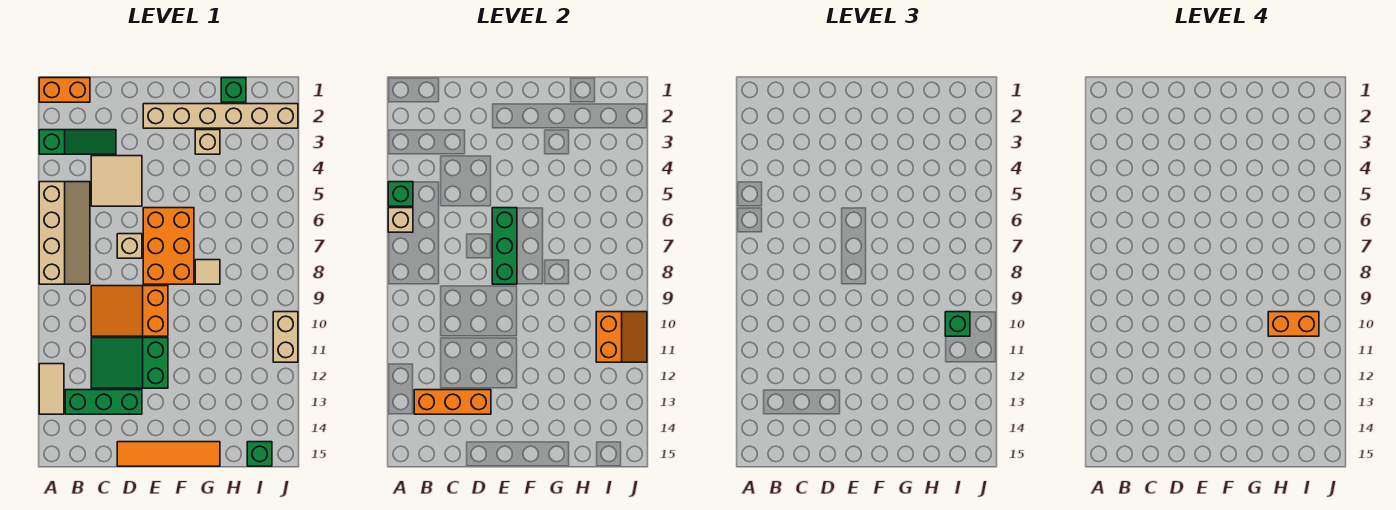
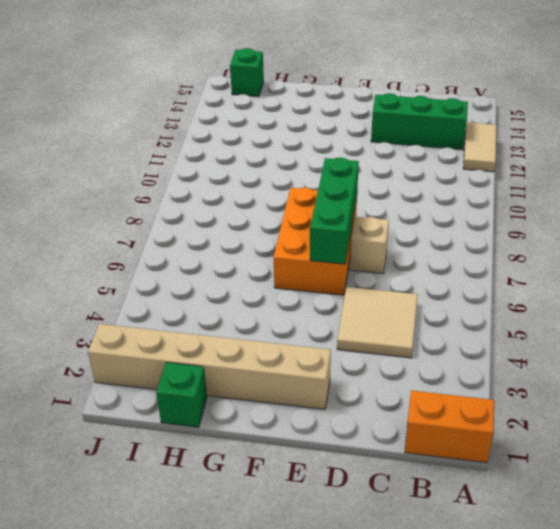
none -> green 1x3 slope [39,130,116,154]
none -> tan 2x4 slope [39,182,90,284]
none -> orange 2x3 slope [91,286,168,336]

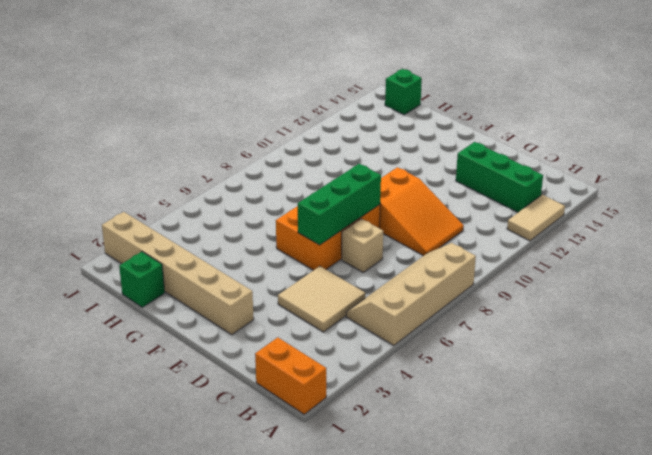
none -> green 1x3 slope [39,130,116,154]
none -> green 2x3 slope [91,338,168,388]
none -> orange 1x4 tile [117,442,220,466]

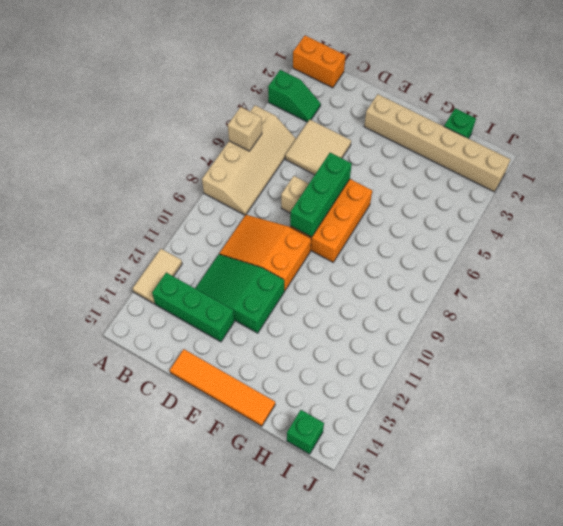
green 1x2 slope [268,70,321,122] -> green 1x3 slope [39,130,116,154]
none -> tan 1x1 brick [195,130,220,154]
none -> tan 1x1 tile [195,260,220,284]
none -> tan 1x2 brick [273,312,298,362]

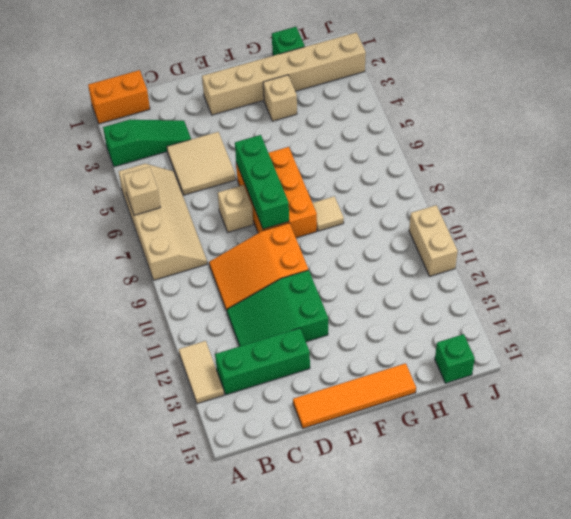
none -> green 1x1 brick [388,182,413,206]
none -> orange 1x3 brick [414,390,491,414]
none -> orange 2x2 slope [596,312,647,362]

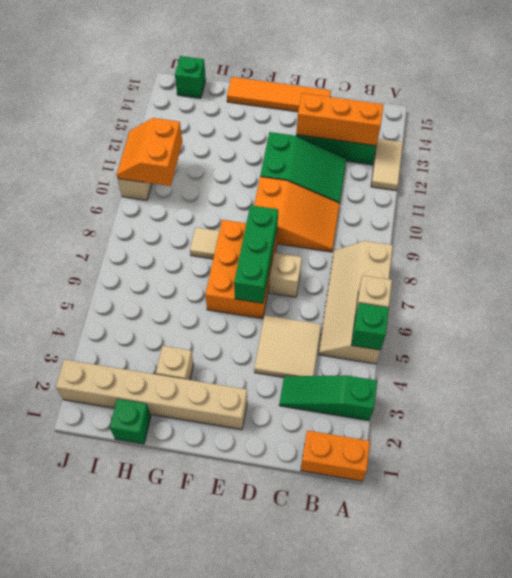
none -> green 1x1 brick [945,312,970,336]
none -> orange 1x2 brick [1268,312,1319,336]

